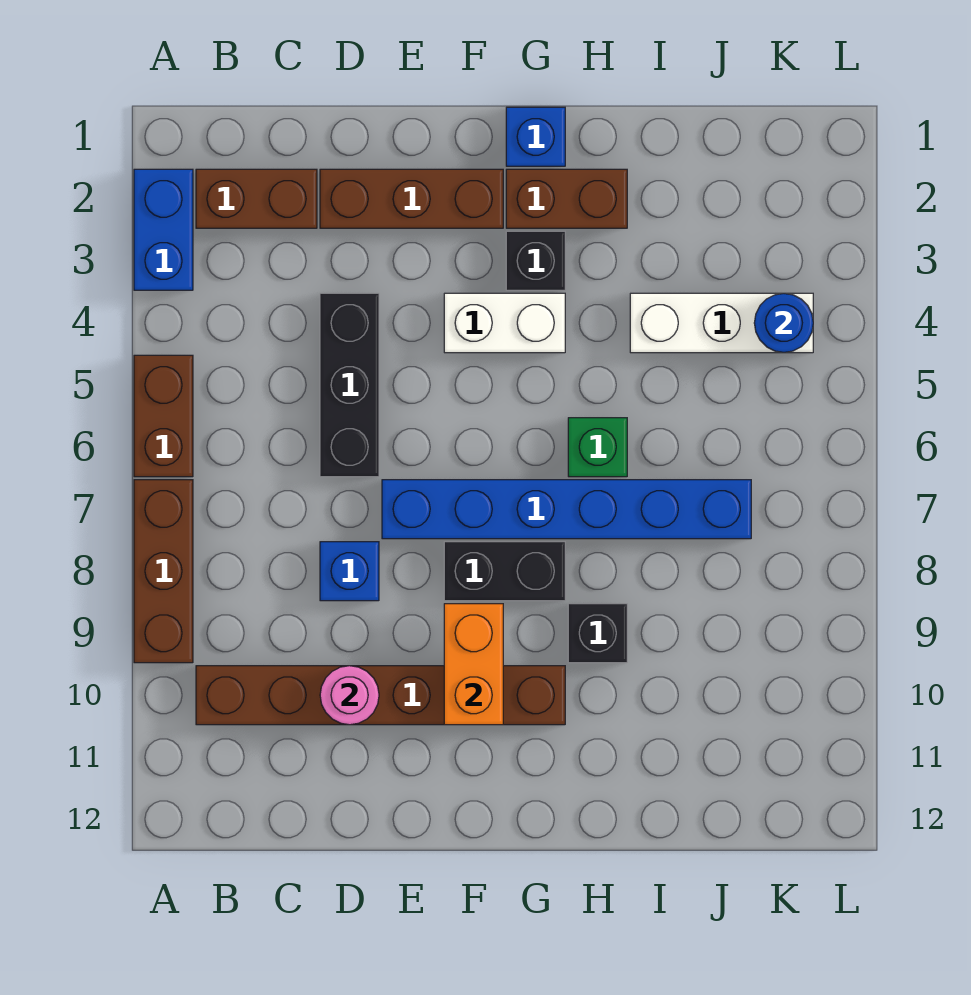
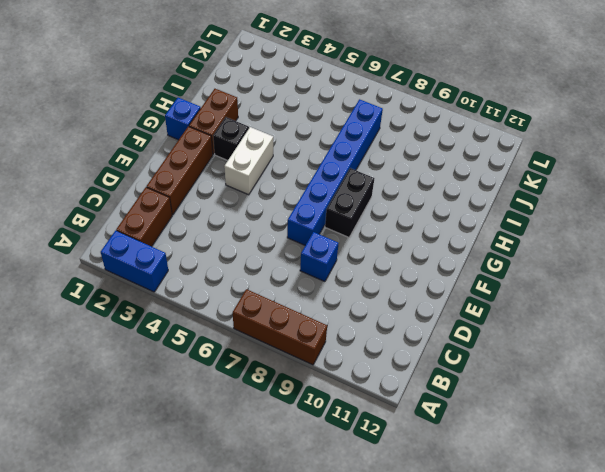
none -> brown 1x2 brick [134,355,193,477]
none -> brown 1x6 brick [196,666,565,725]
none -> black 1x3 brick [320,293,379,477]

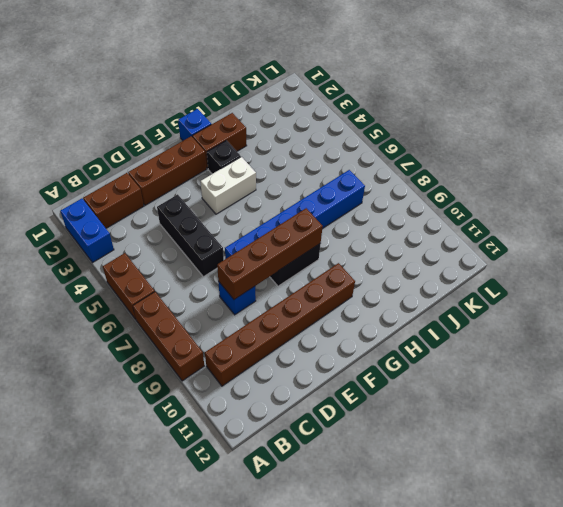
brown 1x4 brick [217,208,323,299] -> none
none -> green 1x1 brick [568,418,627,477]
none -> black 1x1 brick [568,604,627,663]
none -> white 1x3 brick [630,293,813,353]

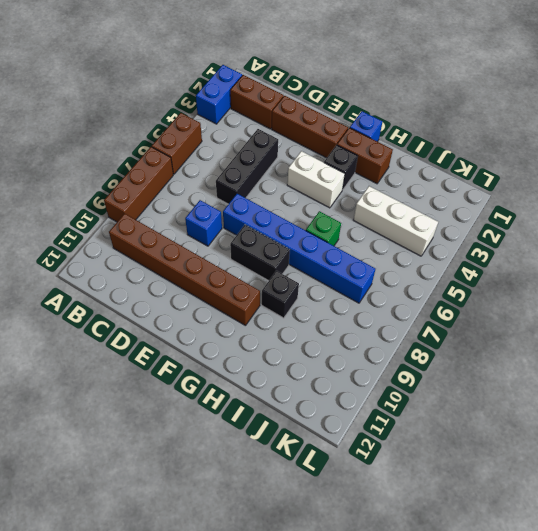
none -> pink 1x1 round brick [320,666,379,725]
none -> orange 1x2 brick [444,604,503,725]
none -> blue 1x1 round brick [754,293,813,352]

